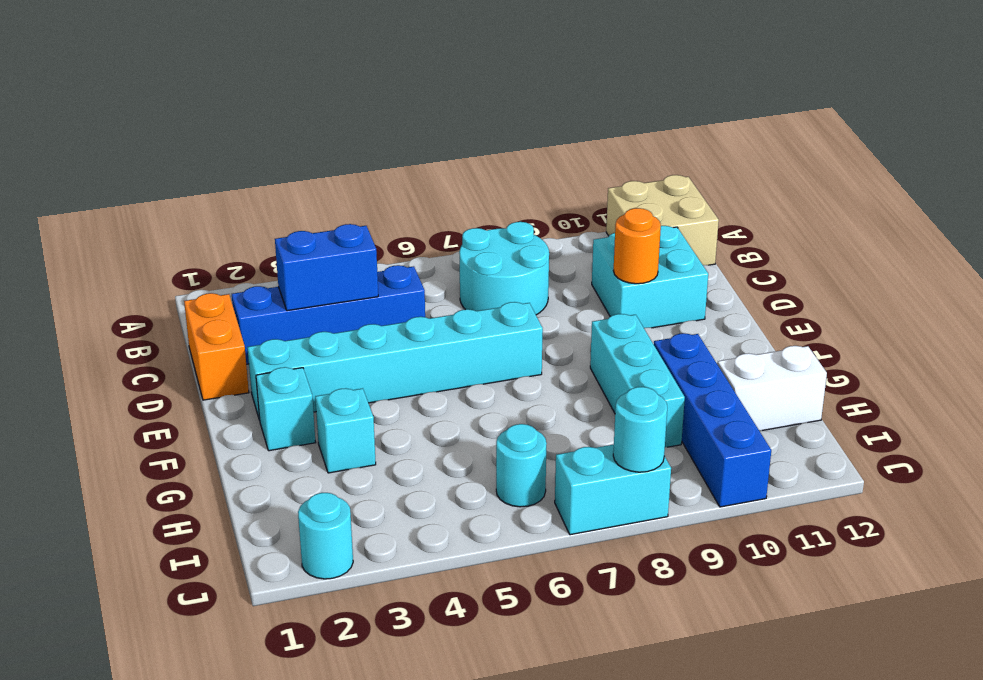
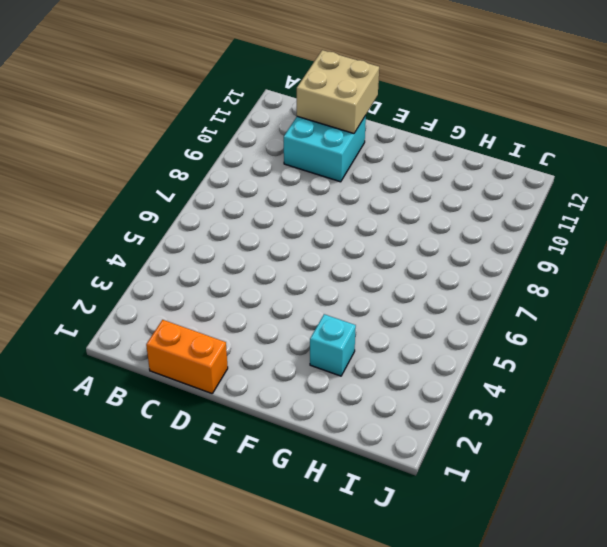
tan 2x2 brick [297,50,379,133] -> tan 2x2 brick moved to [606,175,719,265]
none -> cyan 2x2 round brick [459,222,549,315]
none -> blue 1x4 brick [232,265,425,364]
none -> cyan 1x6 brick [247,302,543,420]

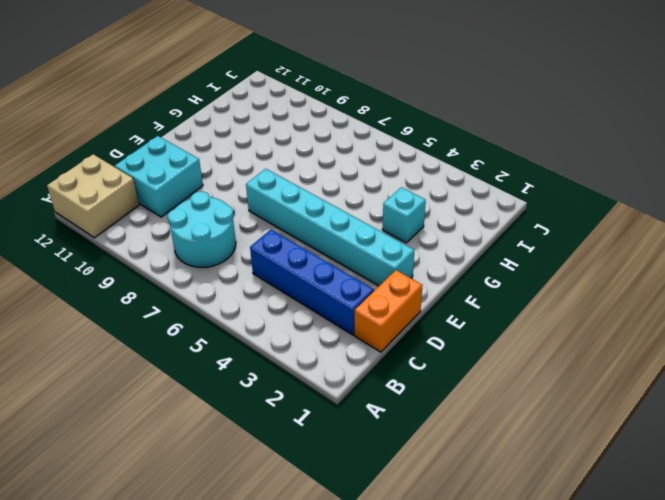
none -> cyan 1x1 brick [256,367,316,451]
none -> cyan 1x3 brick [590,314,685,447]
none -> blue 1x4 brick [654,333,771,507]

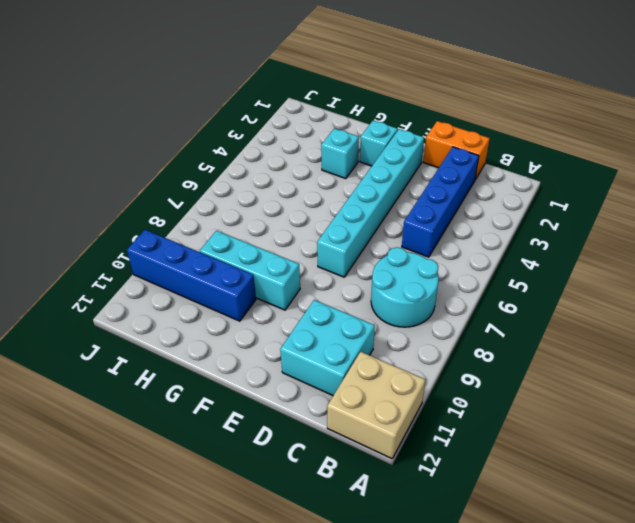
none -> white 1x2 brick [717,346,827,431]
none -> cyan 1x1 round brick [496,424,547,507]
none -> cyan 1x1 round brick [298,493,353,579]

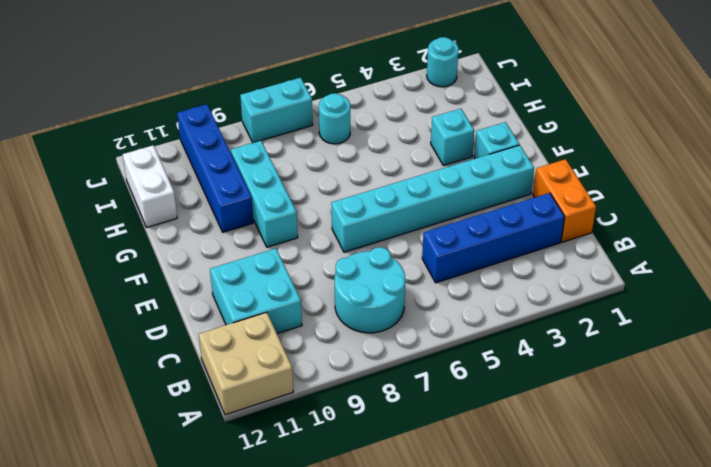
white 1x2 brick [123,145,177,228] -> white 1x2 brick turned to [717,346,827,431]
none -> blue 1x2 brick [275,224,378,311]
none -> orange 1x1 round brick [614,208,661,284]
none -> cyan 1x1 round brick [613,387,667,472]

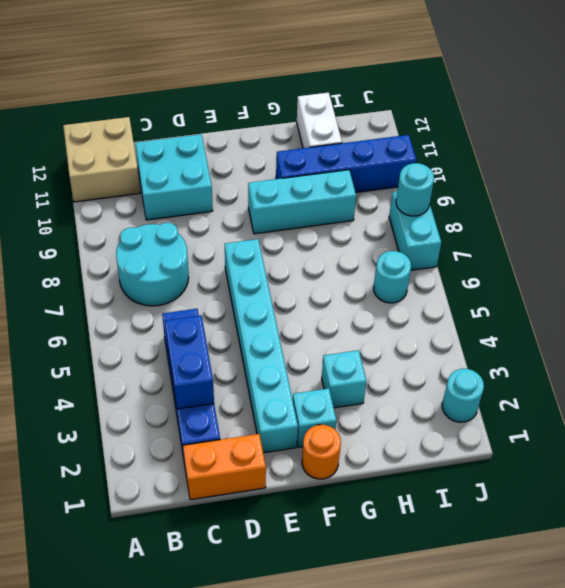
orange 1x1 round brick [302,425,341,479] -> orange 1x1 round brick moved to [614,208,661,284]

